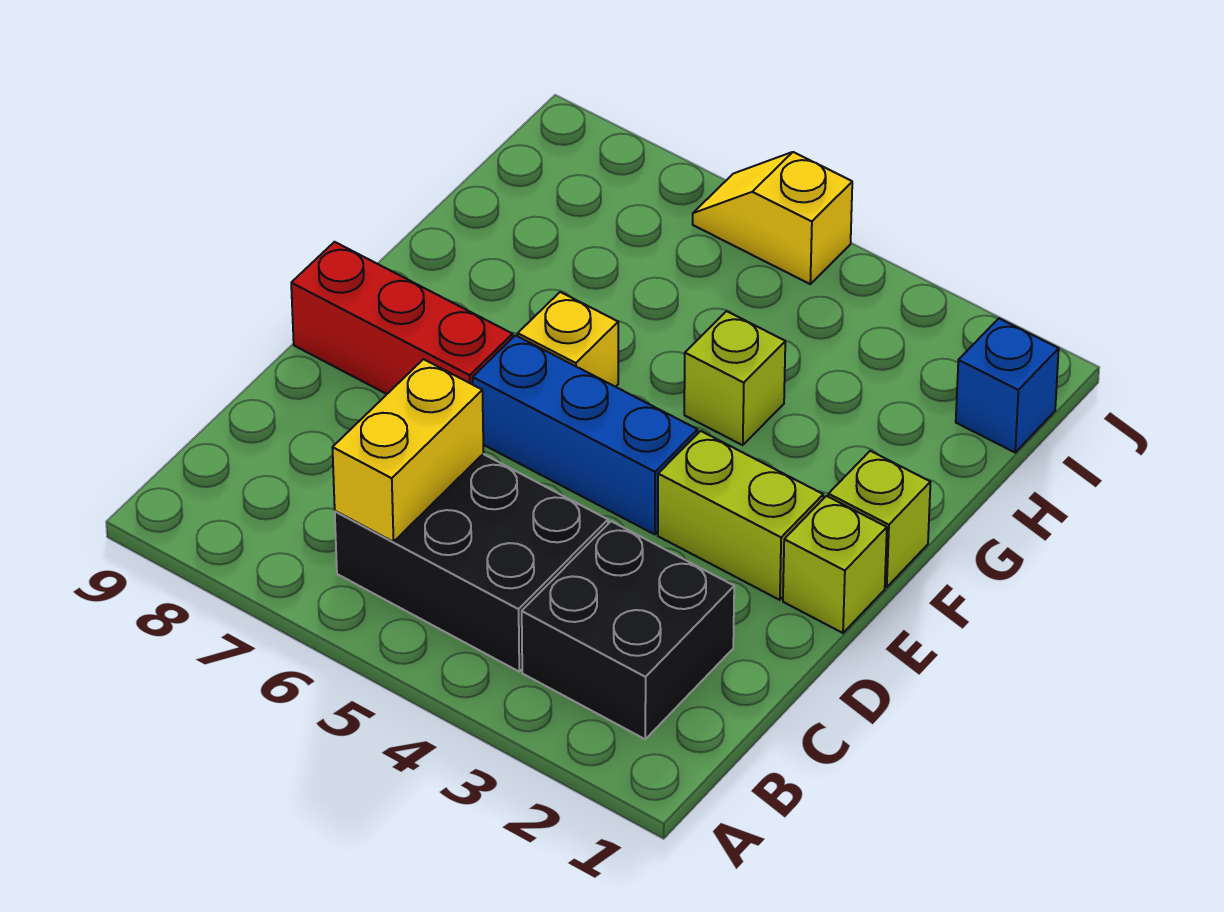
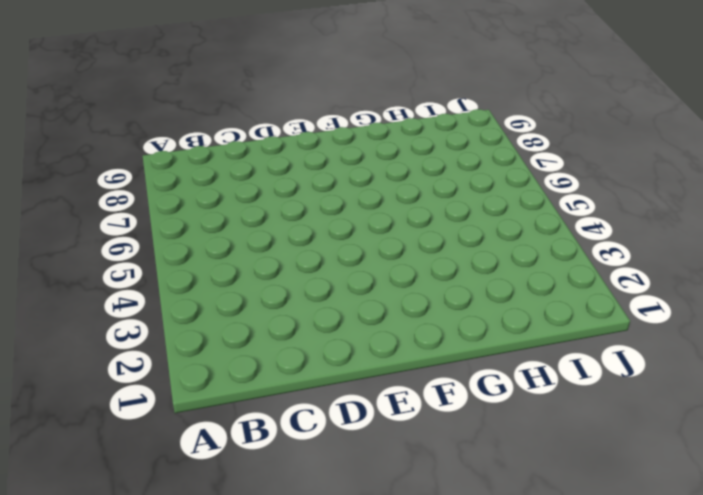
none -> black 2x2 brick [522,521,734,739]
none -> black 2x3 brick [335,454,608,671]
none -> lime 1x1 brick [783,496,887,633]

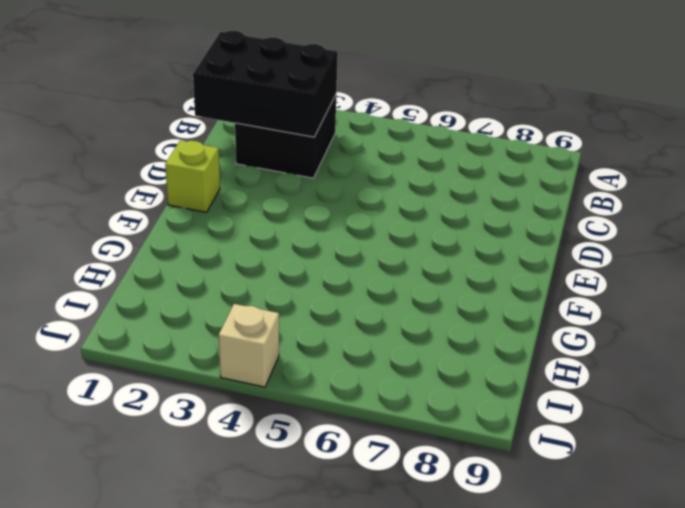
black 2x3 brick [193,31,338,137] -> black 2x3 brick moved to [335,454,608,671]
tan 1x1 brick [219,304,279,387] -> none
none -> lime 1x2 brick [658,431,823,600]
none -> blue 1x3 brick [473,335,698,534]
none -> red 1x3 brick [291,242,513,394]

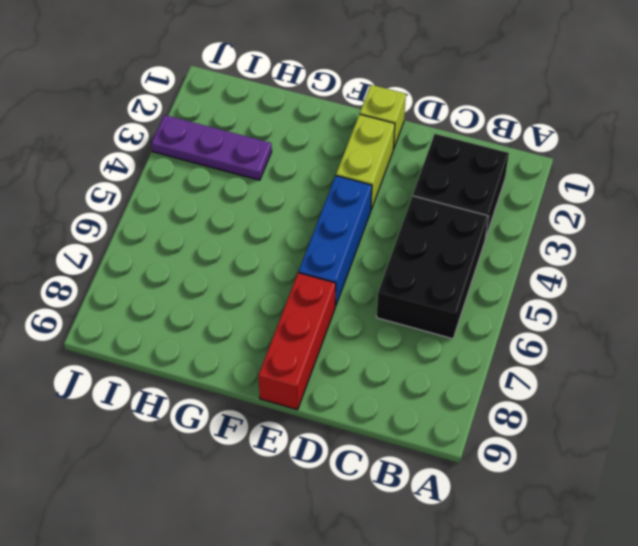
purple 1x3 plate [151,115,272,180] -> none
none -> lime 1x1 brick [828,451,930,587]
none -> yellow 1x1 brick [518,292,618,387]
none -> lime 1x1 brick [684,311,785,445]

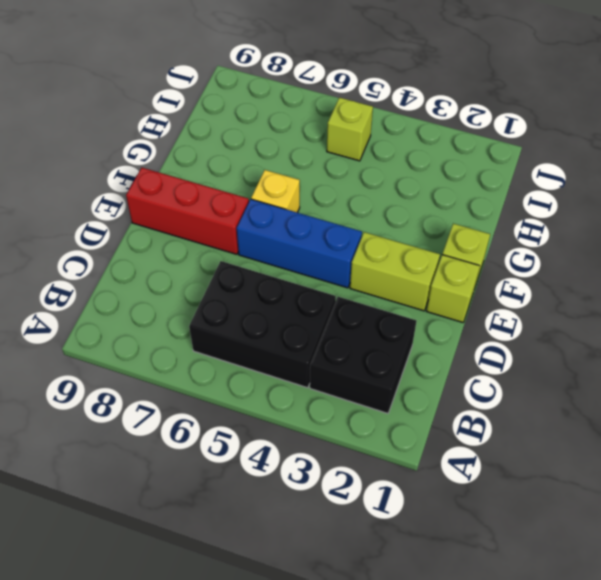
lime 1x1 brick [327,98,373,161] -> lime 1x1 brick moved to [684,311,785,445]
none -> blue 1x1 brick [956,319,1059,452]
none -> yellow 1x2 slope [693,152,852,284]
none -> yellow 1x2 brick [332,359,484,542]

